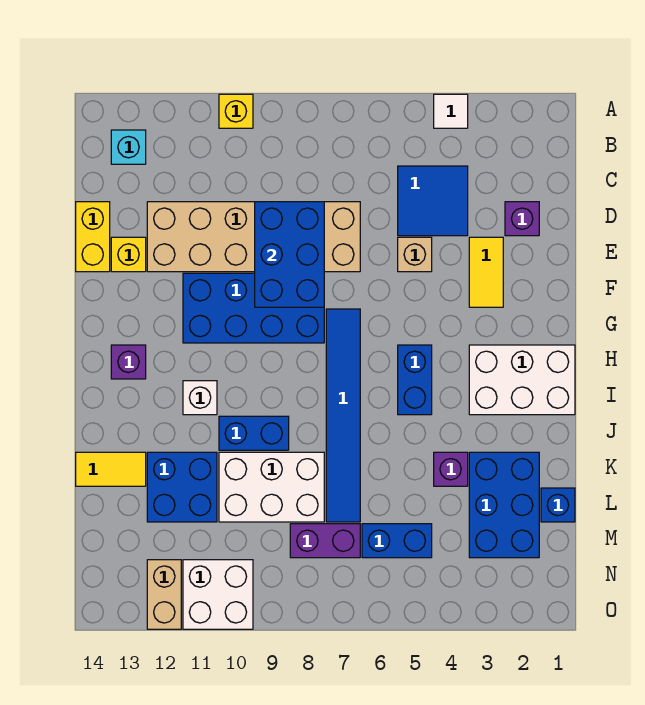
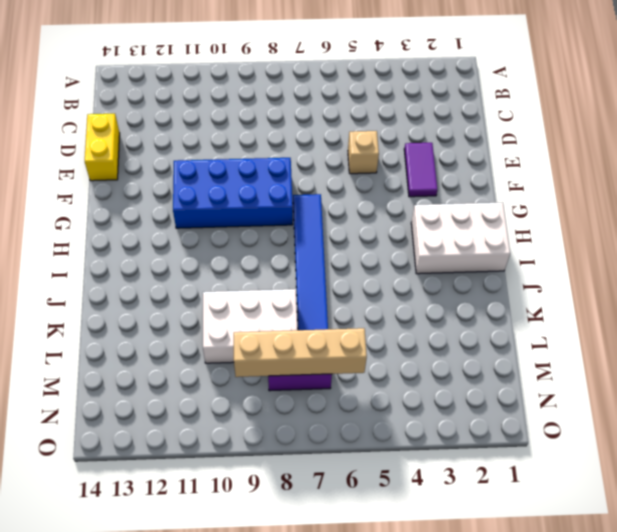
purple 1x2 tile [404,143,438,197] -> yellow 1x2 tile [469,237,503,307]
tan 1x4 brick [234,328,367,377] -> none
none -> white 1x1 tile [434,94,468,128]
none -> yellow 1x1 brick [219,94,253,128]
none -> cyan 1x1 brick [111,130,146,164]

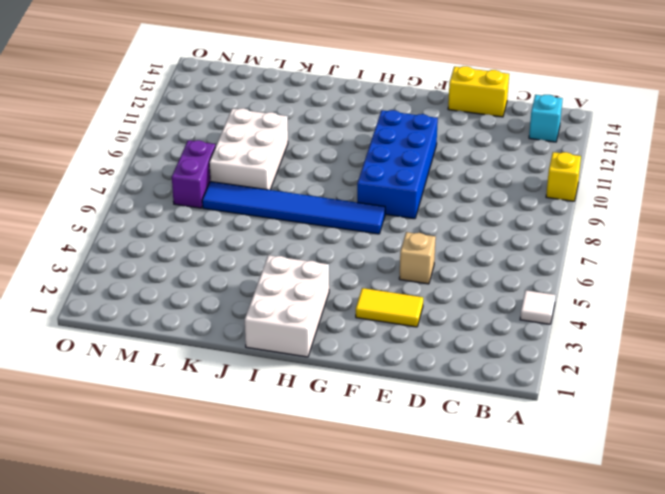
none -> blue 2x2 tile [398,166,468,236]
none -> purple 1x1 brick [505,202,539,236]
none -> tan 2x6 brick [147,202,360,272]

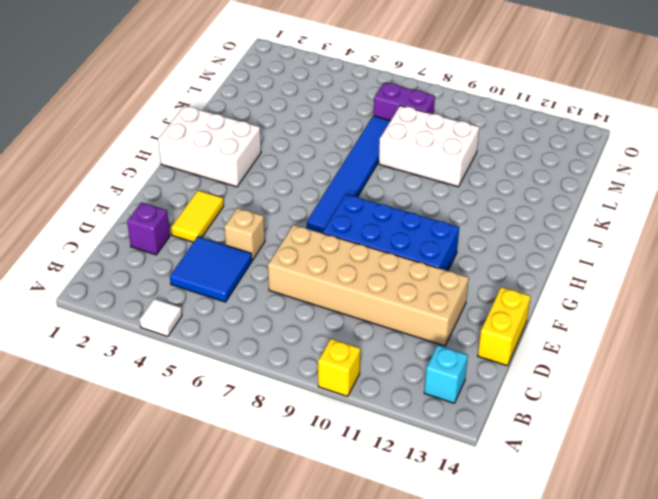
none -> yellow 1x1 brick [111,237,146,272]
none -> blue 1x2 brick [398,345,432,415]
none -> purple 1x1 brick [111,345,146,379]

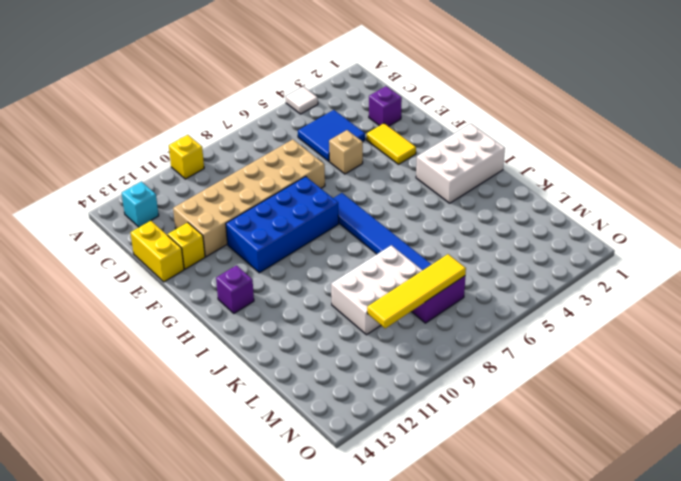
yellow 1x4 tile [367,254,466,328] -> none
none -> blue 1x2 brick [398,345,432,415]
none -> white 1x1 brick [183,381,217,415]
none -> blue 1x2 brick [219,416,289,450]

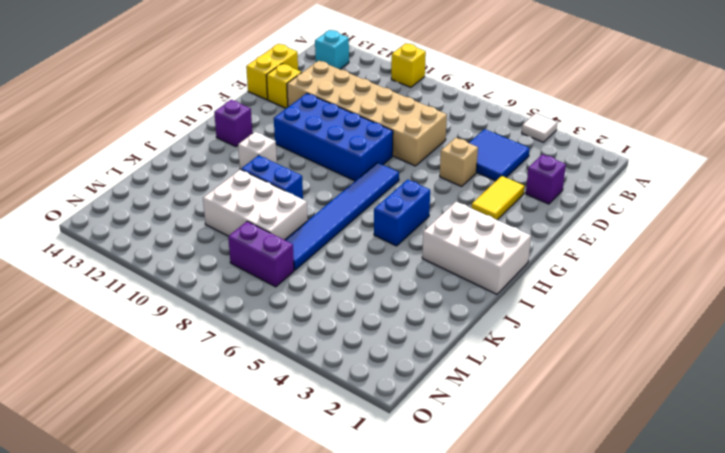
none -> blue 2x3 brick [469,452,539,558]
none -> purple 1x1 brick [434,452,468,486]
none -> blue 2x2 brick [147,452,217,522]

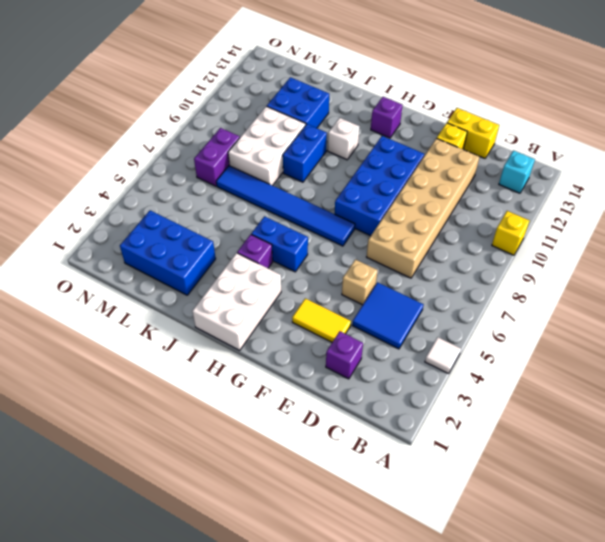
purple 1x1 brick [237,234,273,268] -> purple 1x1 brick moved to [434,452,468,486]
none -> yellow 1x2 tile [76,452,146,486]
none -> blue 1x1 brick [541,488,575,522]
none -> blue 1x2 brick [362,524,432,558]

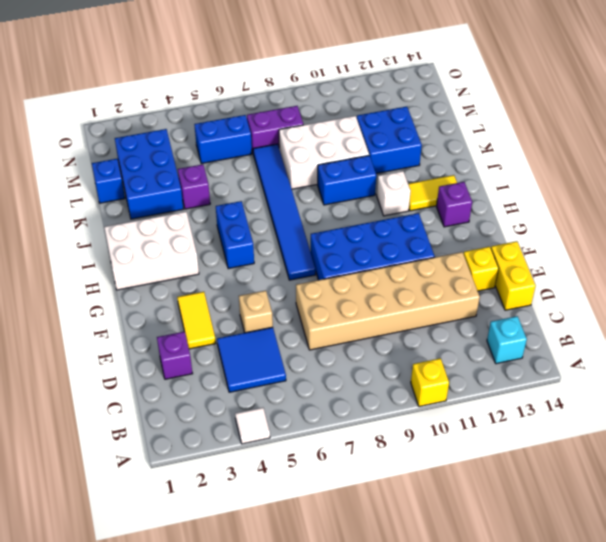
yellow 1x2 tile [408,175,457,211] -> yellow 1x2 tile moved to [76,452,146,486]
none -> white 2x2 brick [183,560,253,629]
none -> tan 1x2 brick [147,560,181,629]
none -> blue 2x3 brick [255,202,324,307]

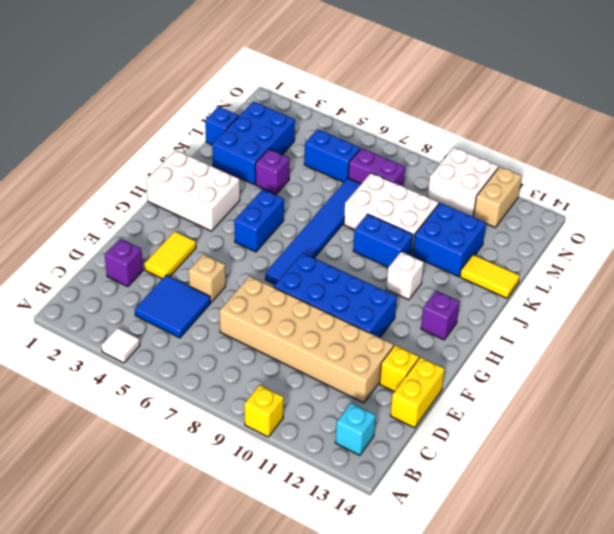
none -> blue 2x3 brick [255,202,324,307]

